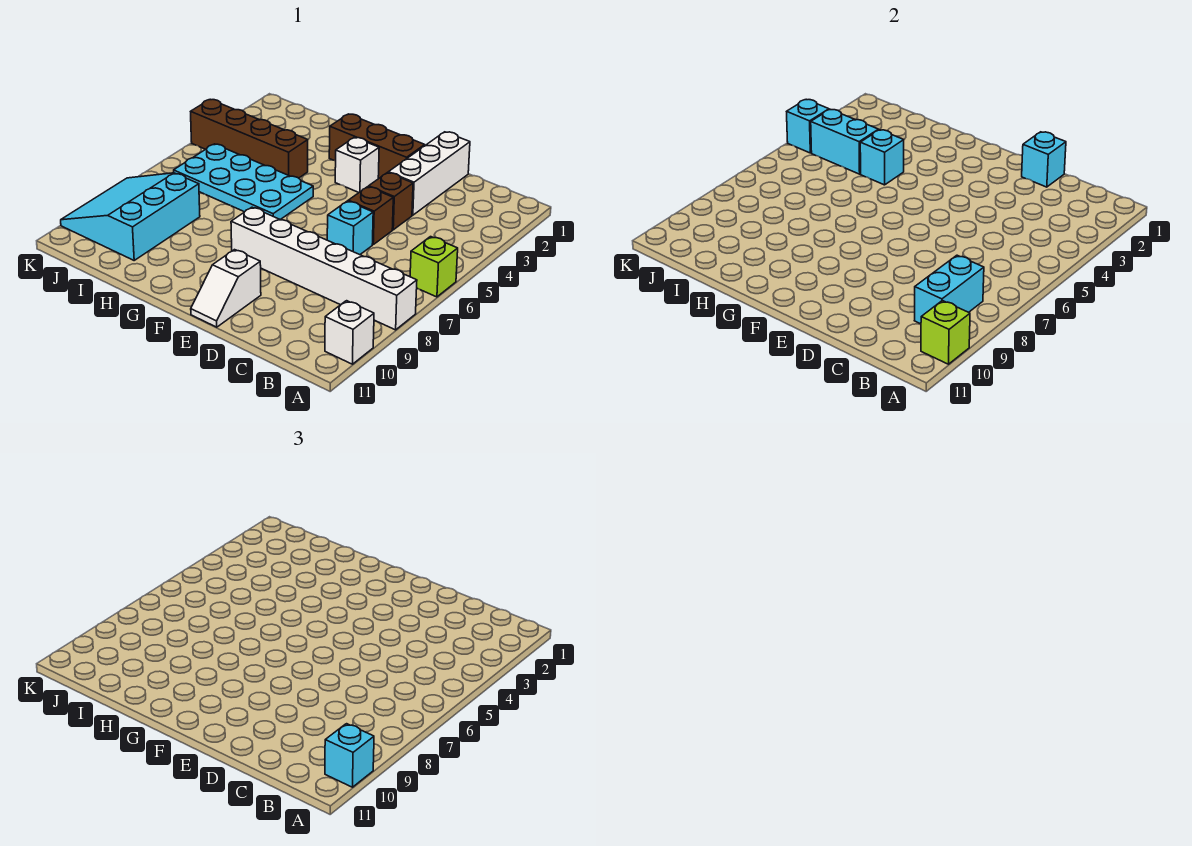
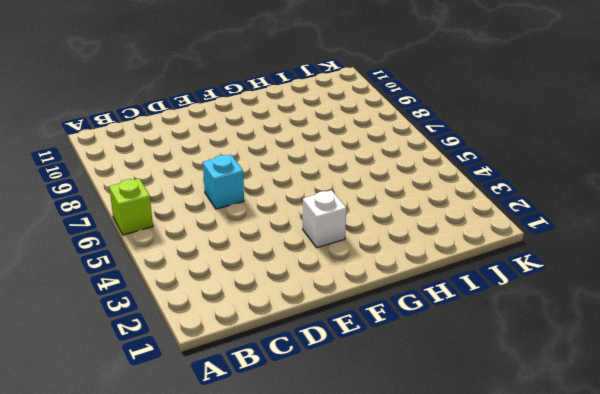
none -> white 1x6 brick [231,207,417,330]
none -> white 1x1 brick [325,301,374,364]
none -> white 1x3 brick [388,132,470,215]

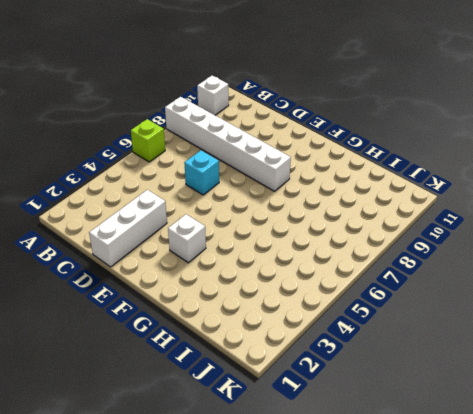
none -> brown 1x1 brick [369,173,413,230]
none -> brown 1x1 brick [348,187,393,244]
none -> brown 1x3 brick [329,114,425,179]

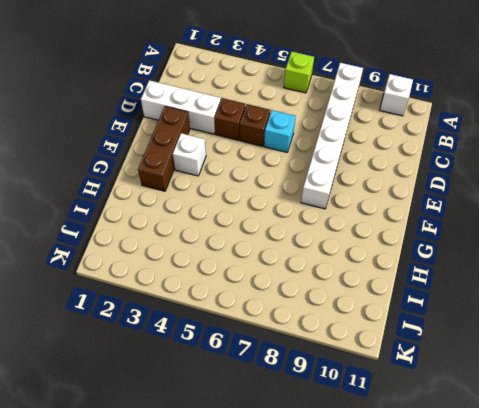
none -> white 1x2 slope [191,250,261,327]
none -> cyan 2x4 plate [174,144,313,220]
none -> brown 1x4 brick [191,100,308,178]

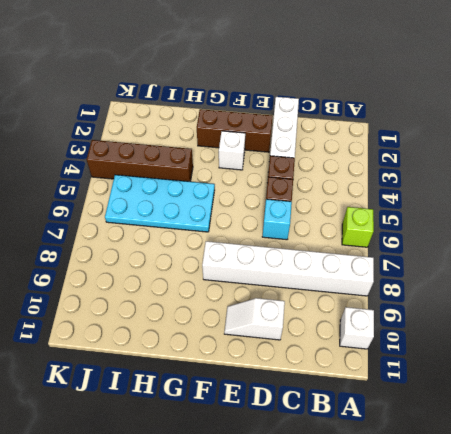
white 1x2 slope [224,298,285,340] -> white 1x2 slope turned to [191,250,261,327]
none -> cyan 3x3 slope [61,173,200,260]
none -> lime 1x1 brick [921,301,970,364]
none -> cyan 1x2 brick [914,255,984,324]

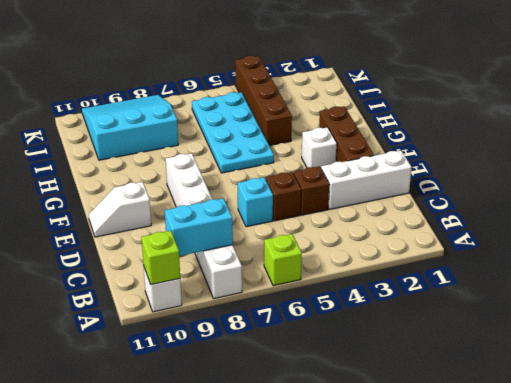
none -> cyan 1x1 brick [1022,132,1066,187]
none -> cyan 1x1 brick [860,130,904,185]
none -> cyan 1x2 brick [811,110,878,174]

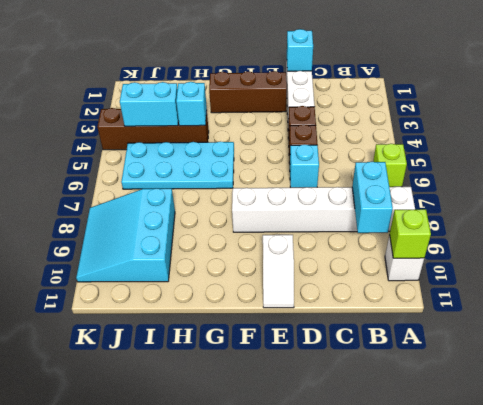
none -> white 1x1 brick [335,137,379,192]
none -> cyan 1x1 brick [787,100,829,153]
none -> cyan 1x1 brick [325,724,374,787]

